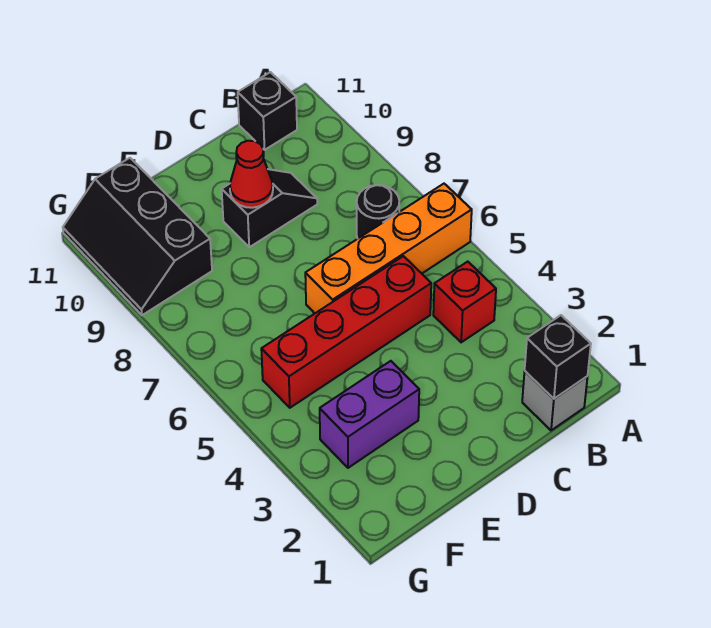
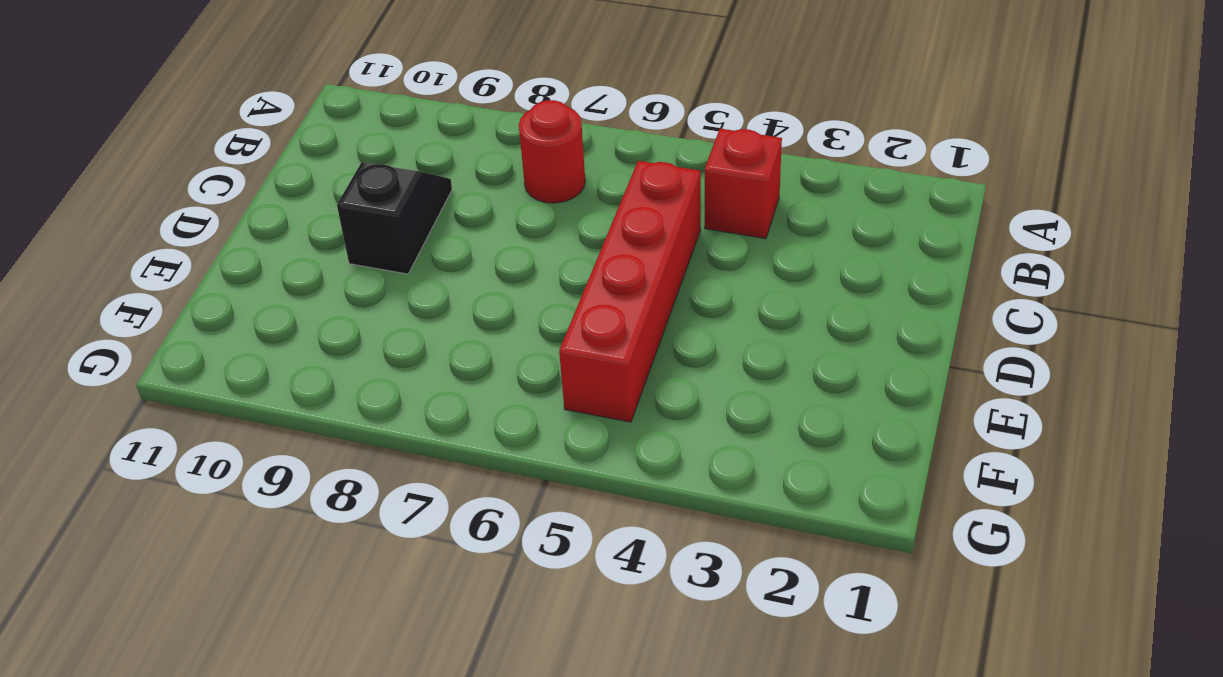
red 1x1 round brick [519,100,585,203] -> black 1x1 round brick [357,185,399,239]
none -> orange 1x4 brick [305,184,472,313]
none -> grey 1x1 brick [522,371,587,430]

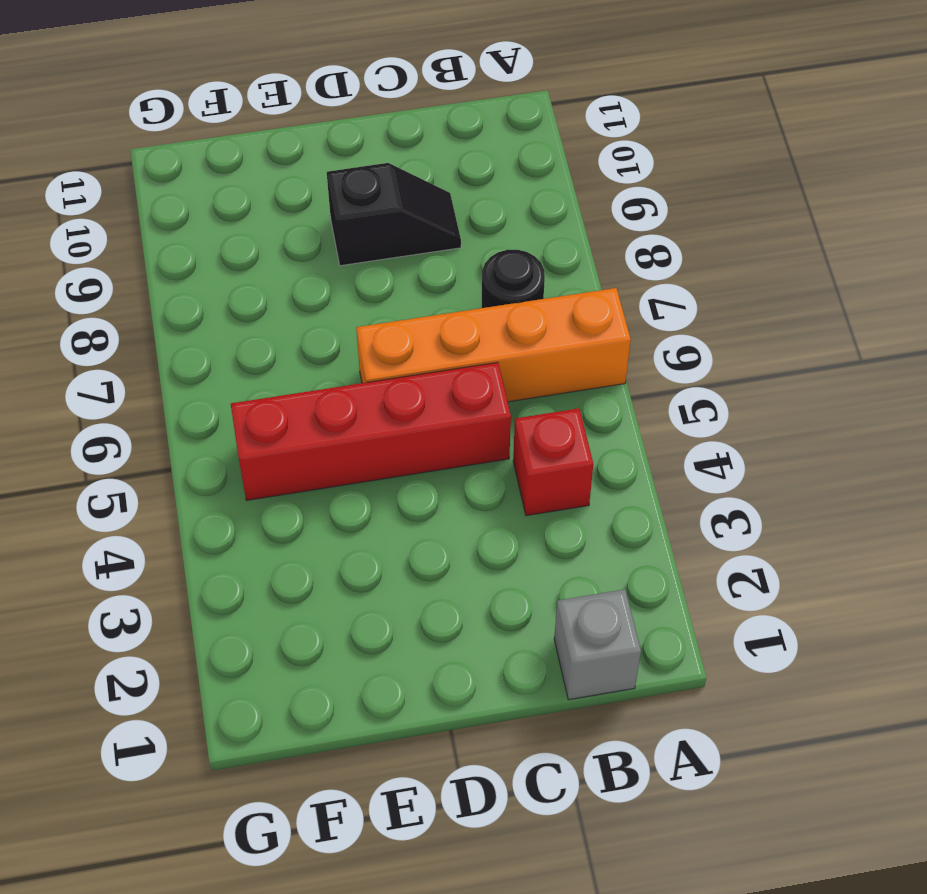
none -> black 1x1 brick [238,72,297,150]
none -> purple 1x2 brick [320,361,419,468]

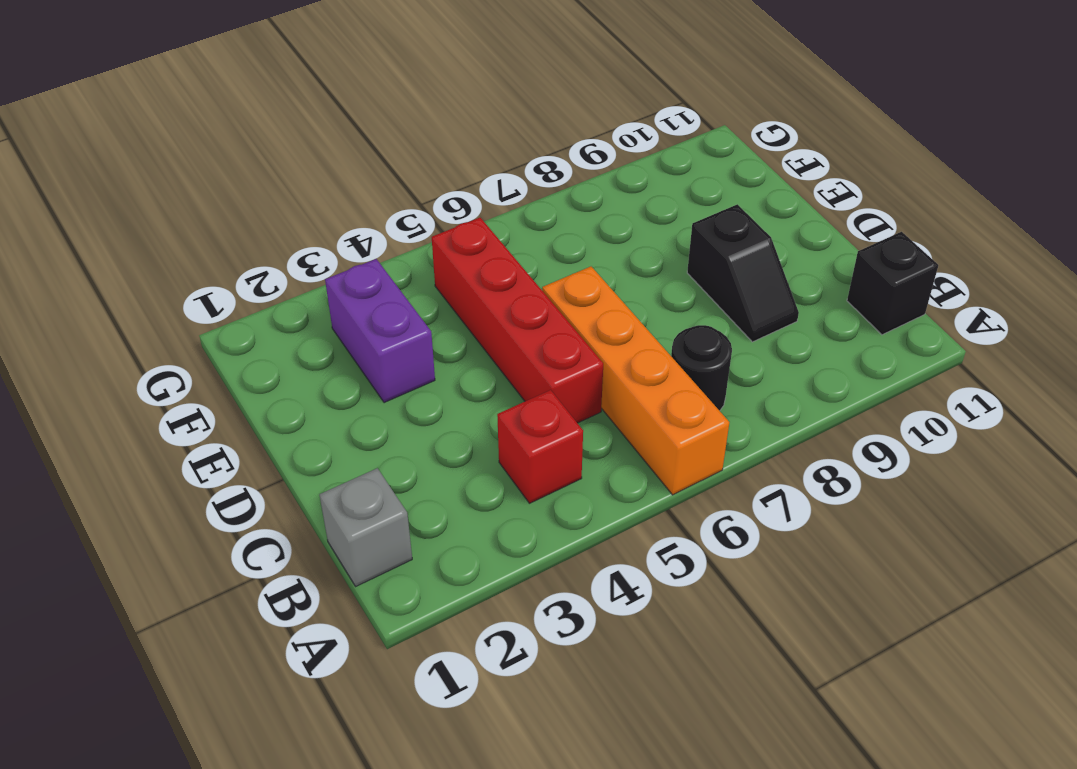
none -> black 2x3 slope [63,158,212,315]
none -> black 1x1 brick [525,315,591,399]

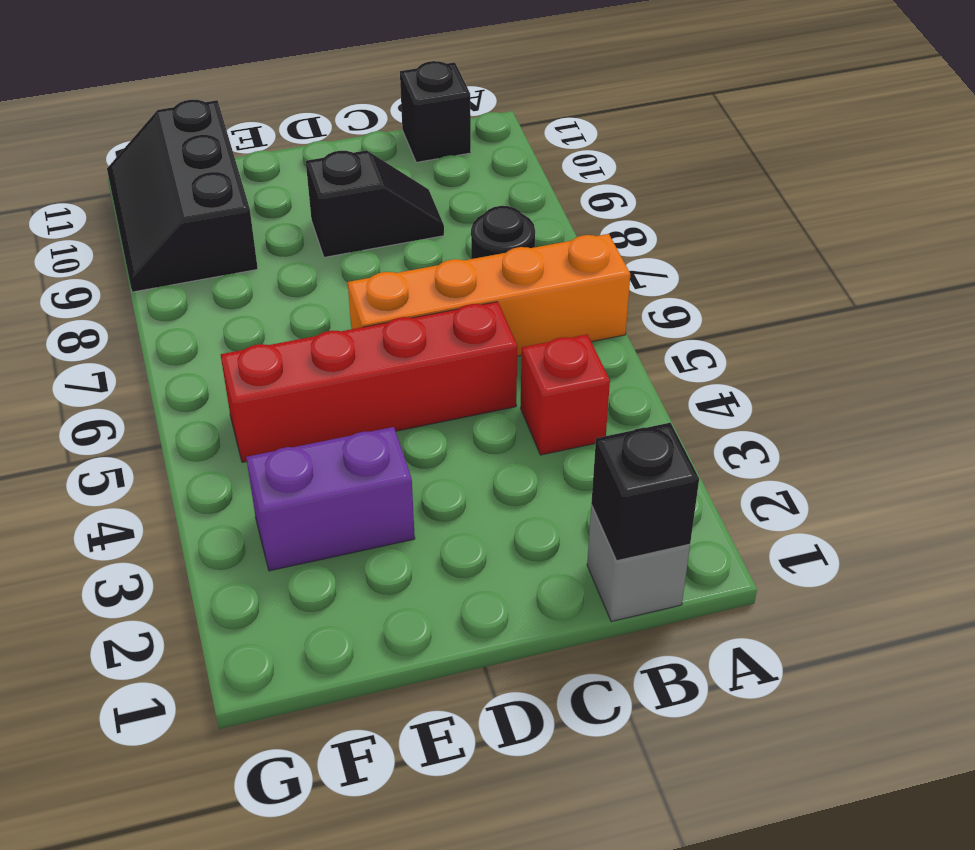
none -> red 1x1 cone [230,141,273,208]

